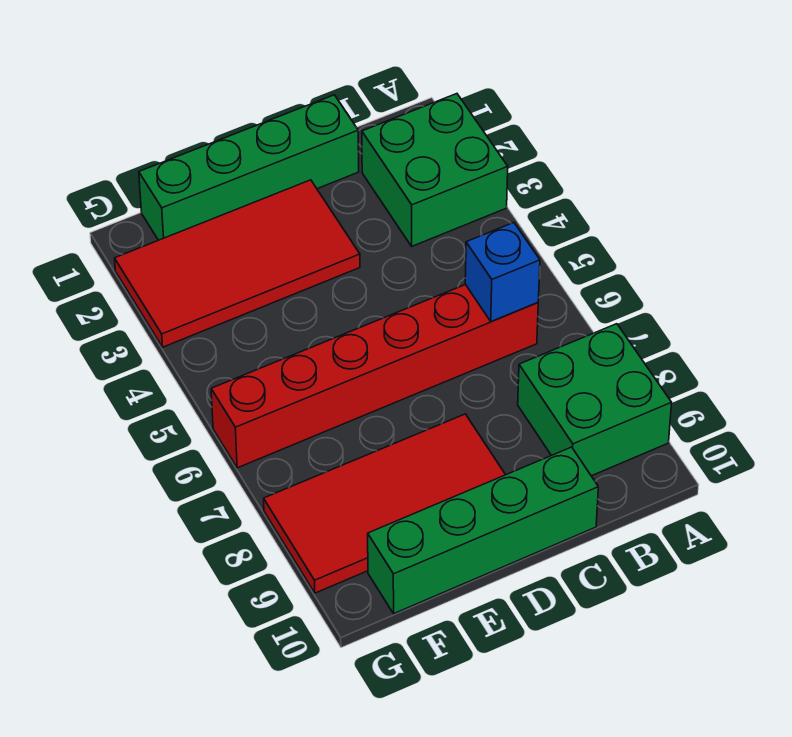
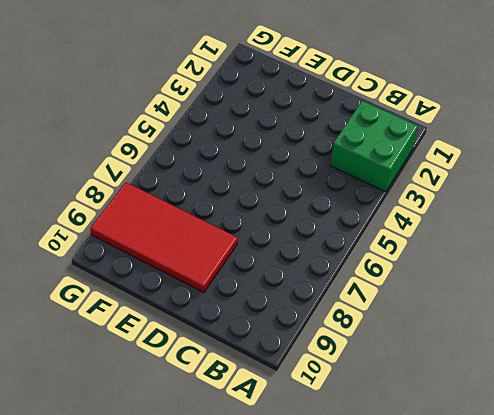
none -> green 2x2 brick [518,324,672,476]
none -> red 1x6 brick [211,284,538,468]

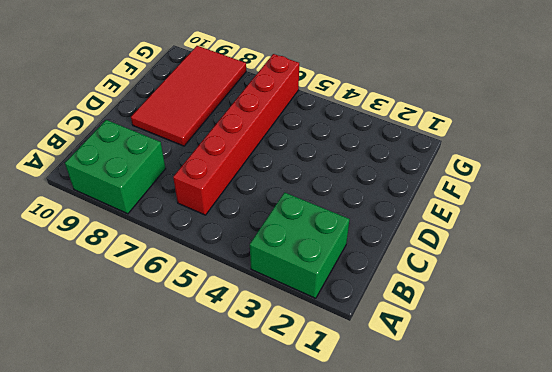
none -> green 1x4 brick [139,95,359,240]
none -> green 1x4 brick [368,447,598,614]

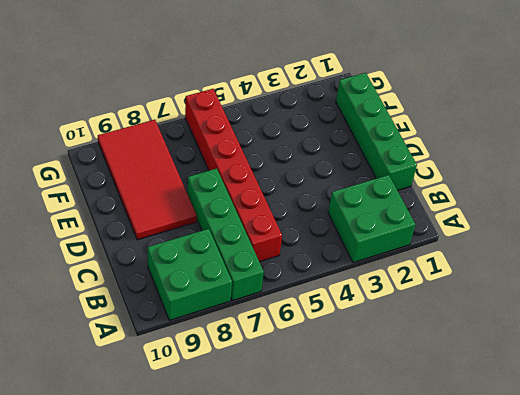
green 1x4 brick [188,168,264,301] -> green 1x4 brick moved to [368,447,598,614]
none -> red 2x4 tile [115,180,360,347]
none -> blue 1x1 brick [465,223,540,321]

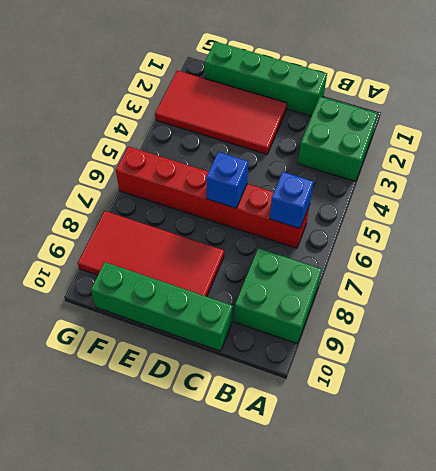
blue 1x1 brick [206,152,248,208] -> none

